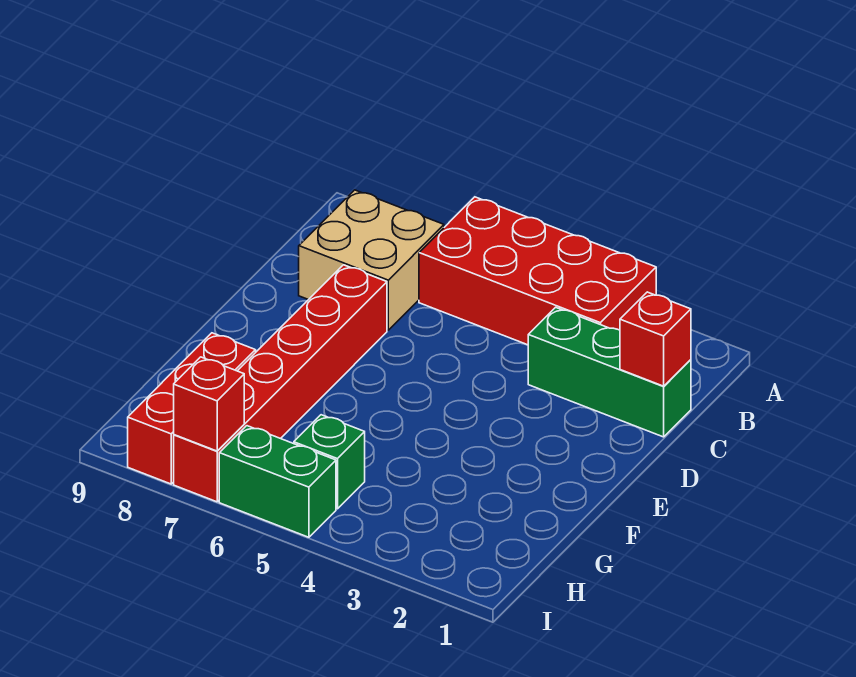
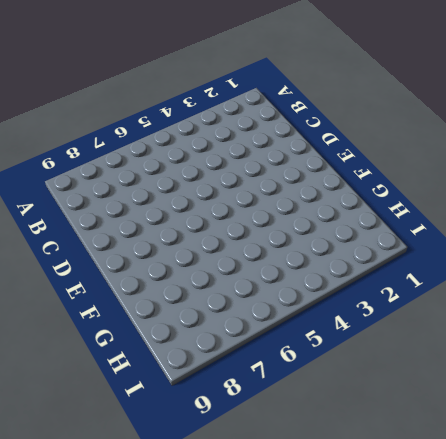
none -> red 2x4 brick [419,197,656,345]
none -> tan 2x2 brick [299,190,444,330]

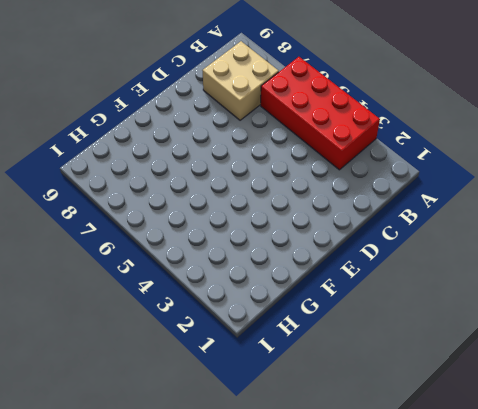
none -> green 1x3 brick [528,307,691,437]
none -> red 1x6 brick [174,265,387,502]

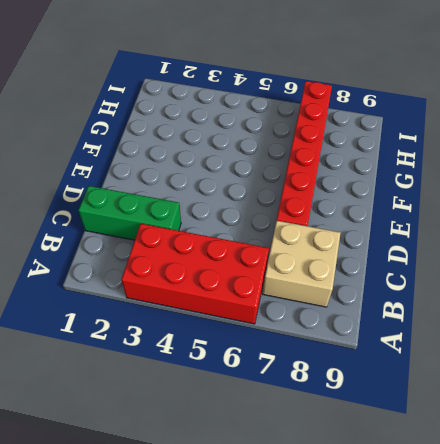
none -> red 1x3 brick [128,333,256,484]
none -> green 1x1 brick [294,415,365,509]

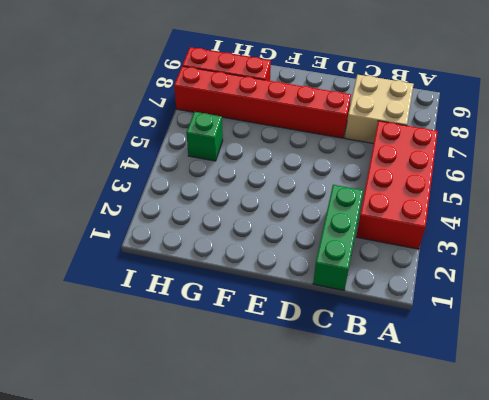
none -> green 1x2 brick [219,426,336,537]
none -> red 1x1 brick [620,292,691,386]

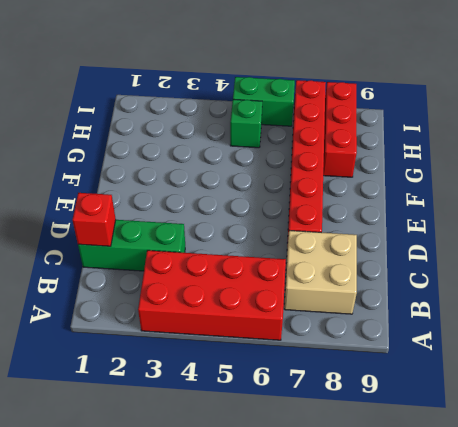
none -> red 1x1 brick [174,357,244,451]

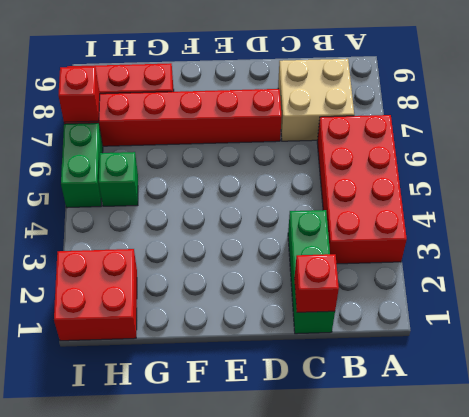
red 2x2 brick [54,249,137,341] -> none

